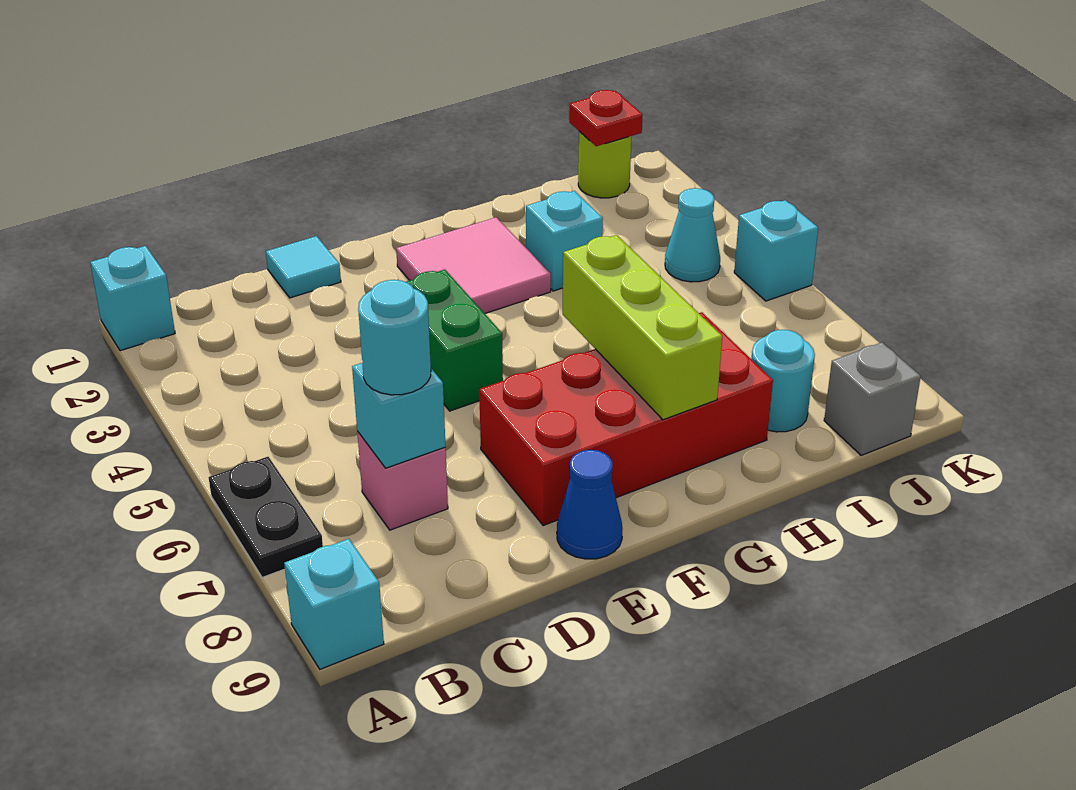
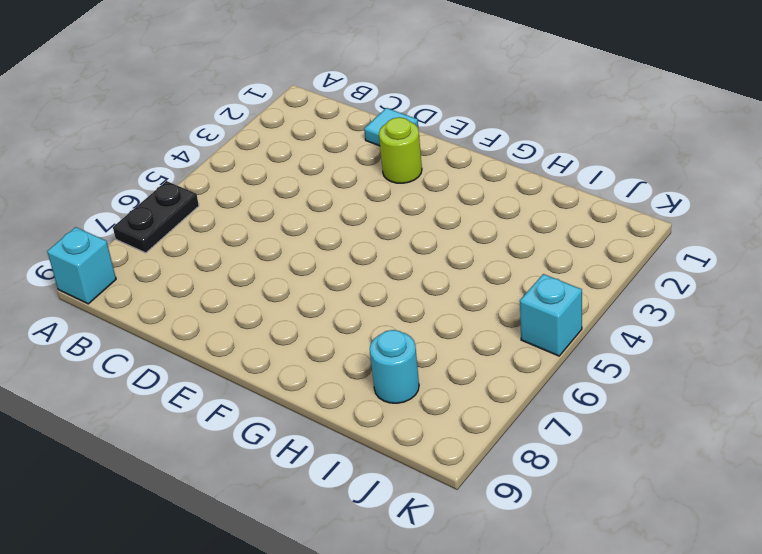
lime 1x1 round brick [379,117,422,183] -> lime 1x1 round brick moved to [578,131,631,198]
none -> cyan 1x1 brick [90,246,175,351]
none -> pink 1x1 brick [357,431,448,530]
none -> green 1x2 brick [407,270,503,411]

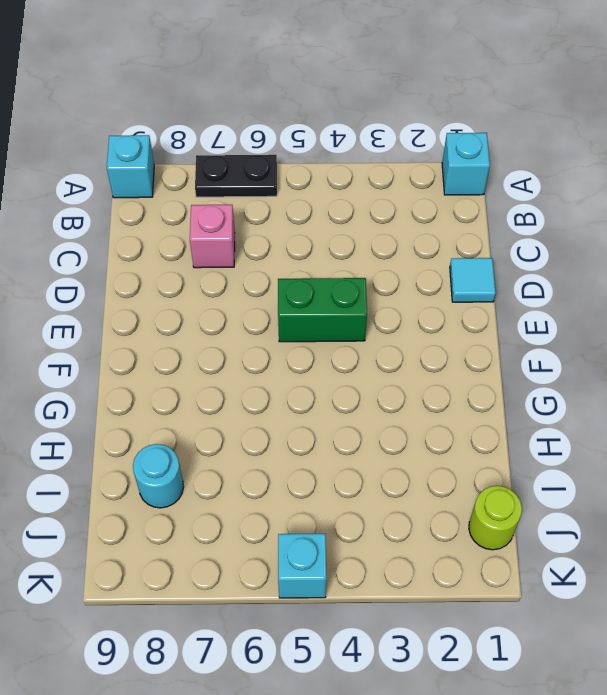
none -> red 2x4 brick [479,312,773,526]
none -> blue 1x1 cone [557,450,622,559]
none -> pink 2x2 tile [396,217,551,314]

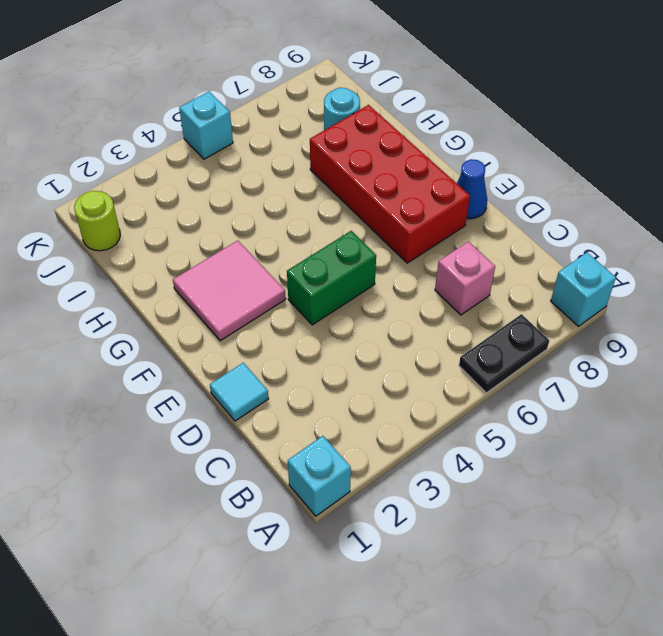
none -> cyan 1x1 brick [526,191,603,291]
none -> cyan 1x1 cone [665,188,720,282]
none -> grey 1x1 brick [824,342,921,455]

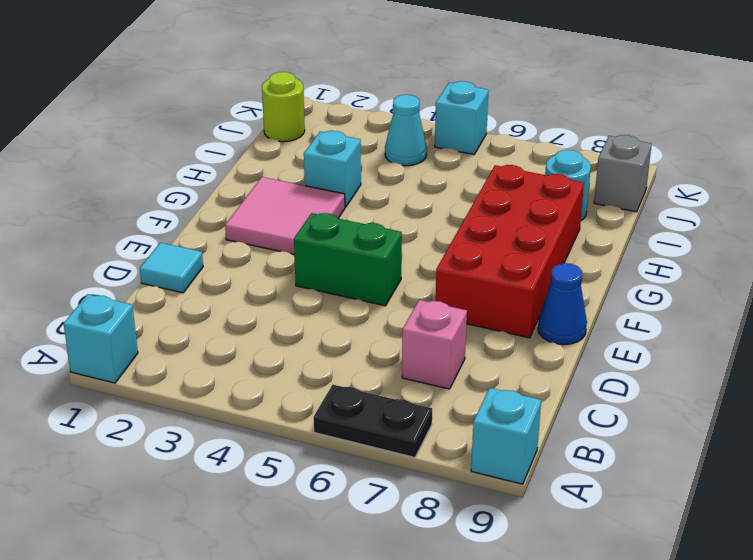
none -> cyan 1x1 brick [352,363,446,468]
none -> lime 1x3 brick [563,235,722,420]
none -> red 1x1 plate [569,90,643,146]

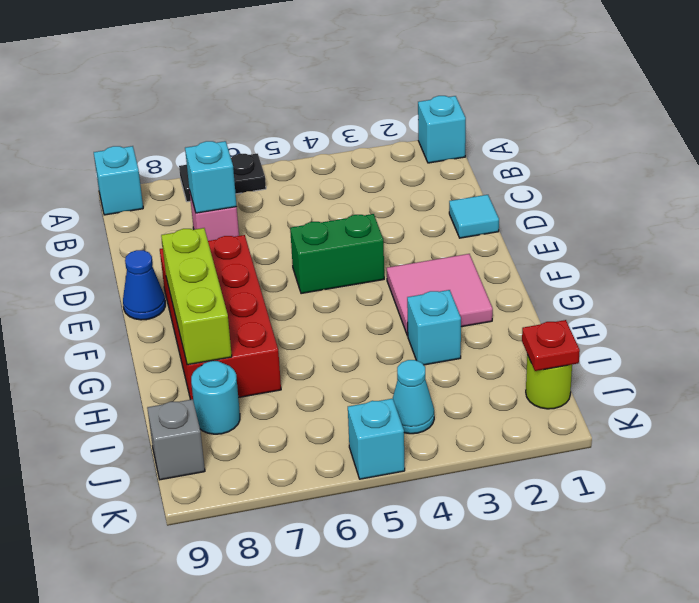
lime 1x3 brick [161,228,232,365] -> lime 1x3 brick turned to [563,235,722,420]
none -> cyan 1x1 round brick [358,280,431,395]

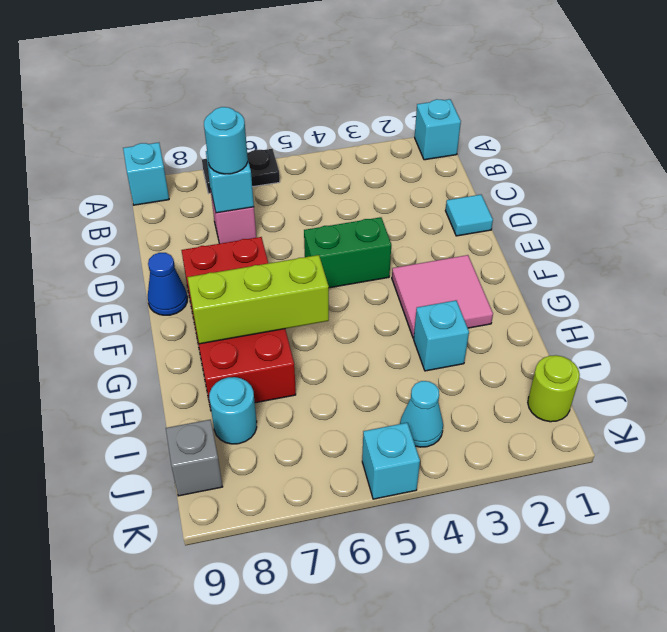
none -> red 1x1 plate [569,90,643,146]

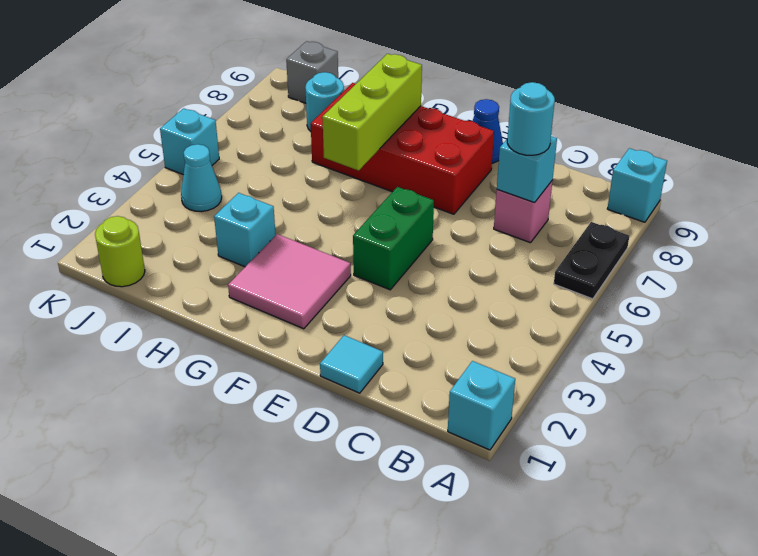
none -> red 1x1 plate [569,90,643,146]

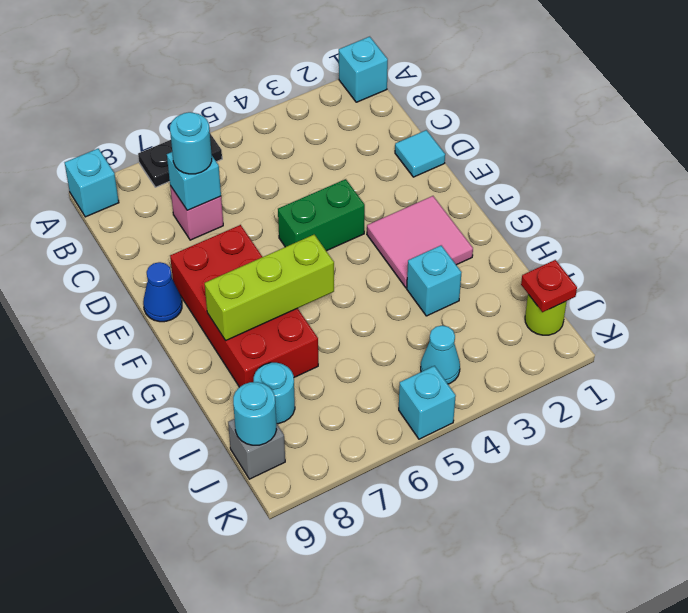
cyan 1x1 round brick [233,382,277,445] -> none

